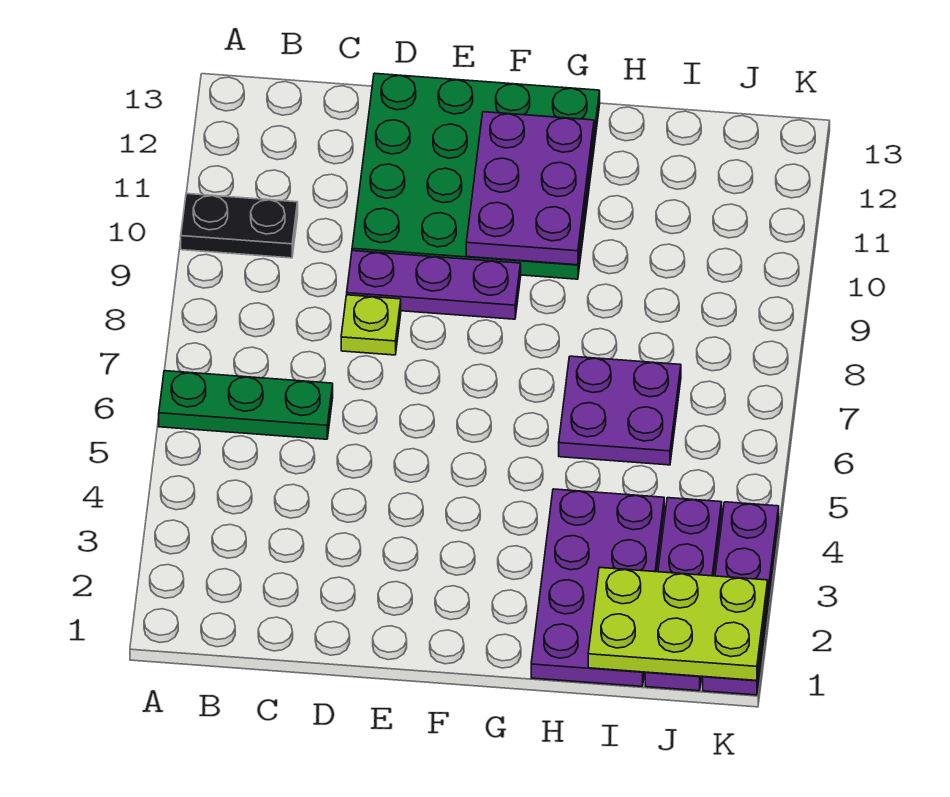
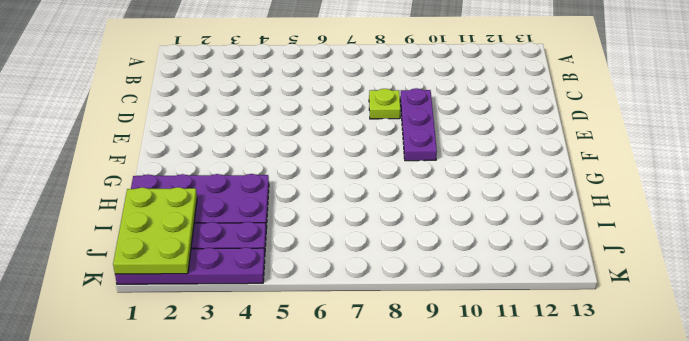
none -> green 1x3 plate [159,371,333,439]
none -> black 1x2 plate [181,194,298,258]

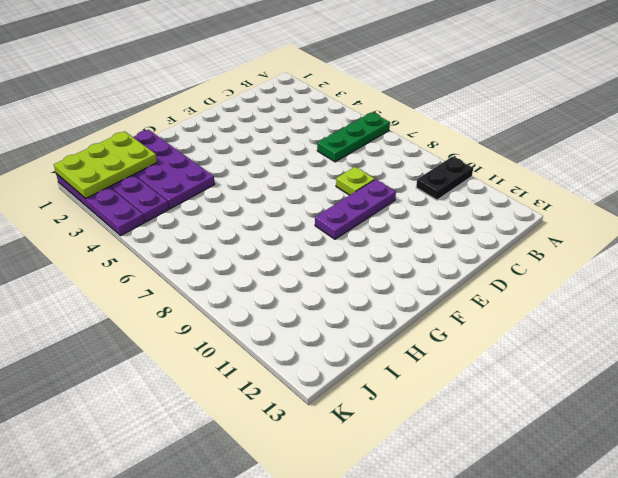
none -> green 4x4 plate [352,73,600,279]
none -> purple 2x2 plate [559,356,681,465]

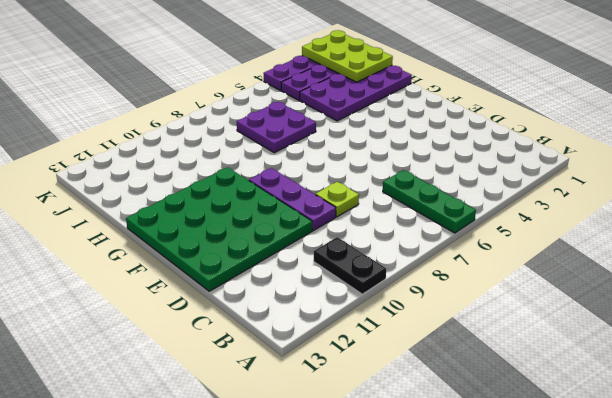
none -> purple 2x3 plate [466,112,594,265]

